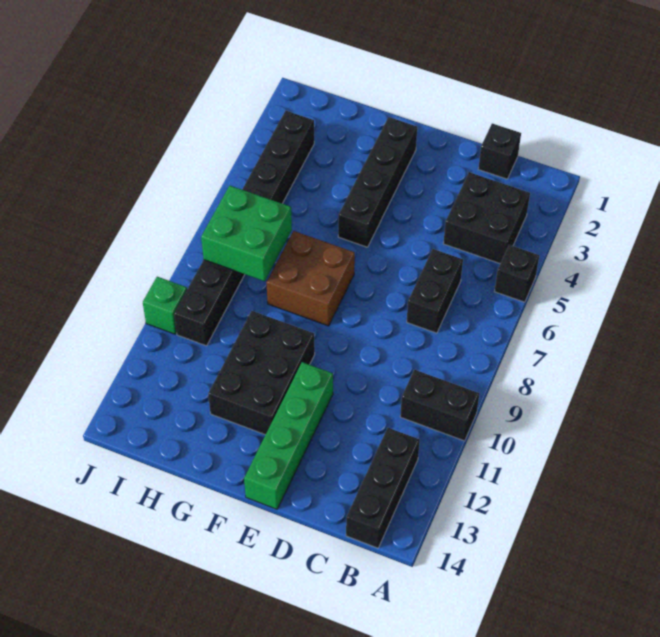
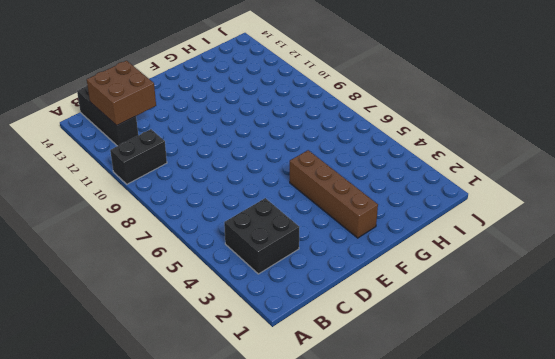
brown 2x2 brick [87,61,156,126] -> brown 2x2 brick moved to [266,231,355,326]
brown 1x4 brick [290,150,378,238] -> black 1x4 brick [338,117,417,247]
none -> black 1x1 brick [494,245,539,302]
none -> black 1x1 brick [478,123,521,179]
none -> black 1x2 brick [407,249,463,333]

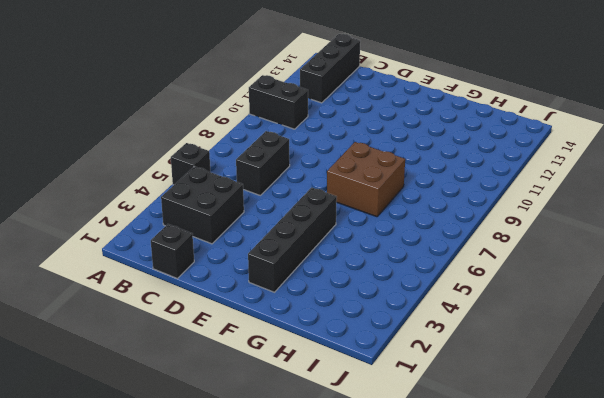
none -> green 1x4 brick [244,362,333,509]
none -> black 2x3 brick [208,311,315,435]
none -> black 1x8 brick [174,111,314,346]

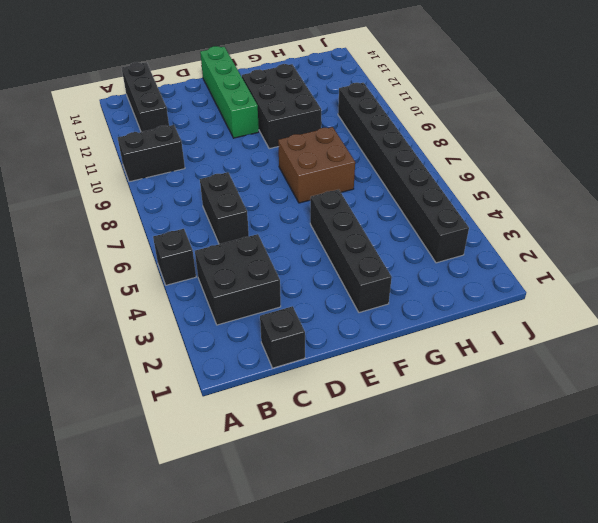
none -> green 1x1 brick [143,277,187,334]
none -> green 2x2 brick [201,186,292,281]

